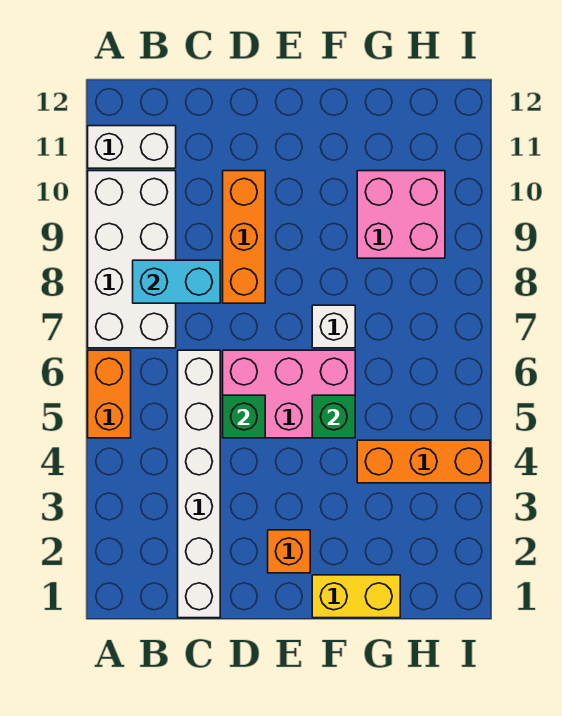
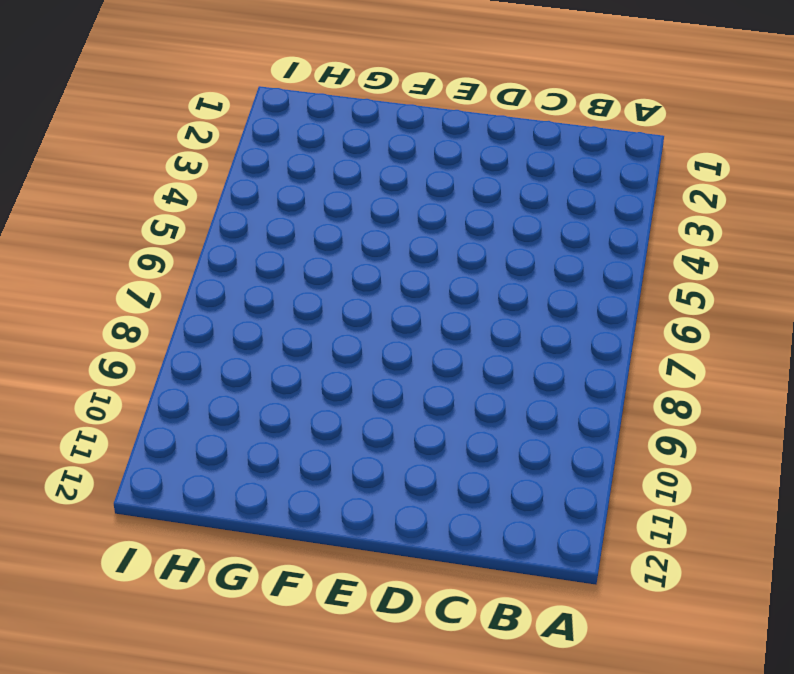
none -> orange 1x2 brick [88,350,131,438]
none -> white 2x4 brick [88,171,176,348]
none -> white 1x2 brick [88,126,176,168]

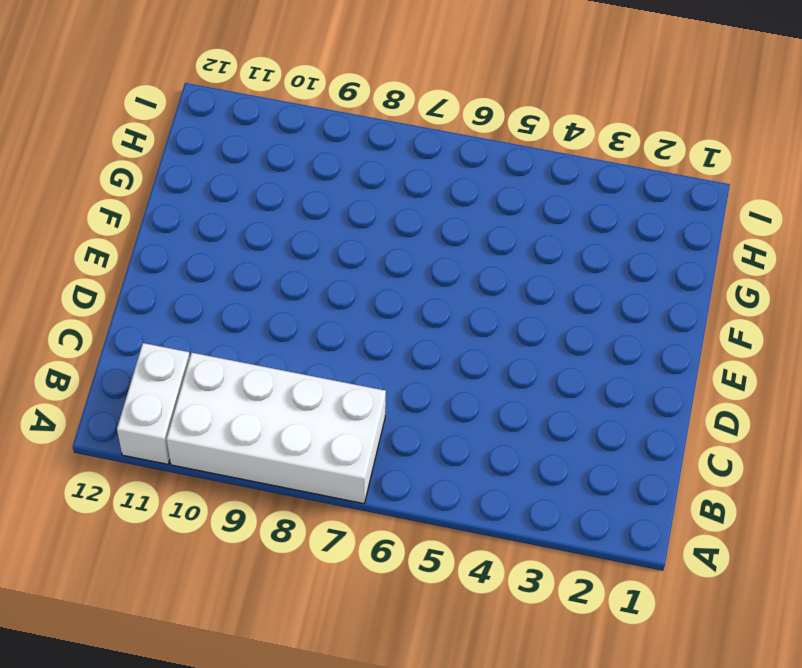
none -> orange 1x2 brick [88,350,131,438]
none -> white 1x6 brick [178,350,220,618]
none -> pink 2x3 brick [223,350,355,438]

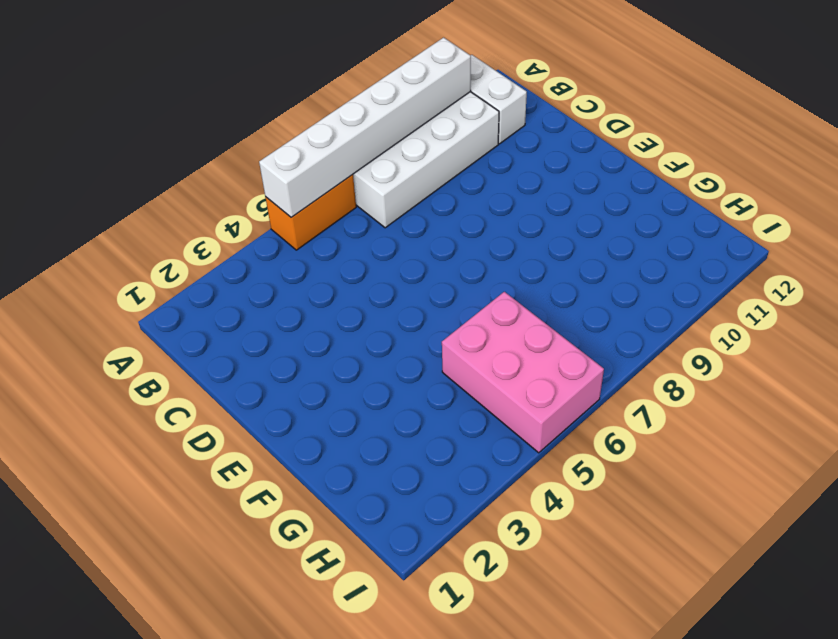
white 1x6 brick [259,38,471,217] -> white 1x6 brick moved to [178,350,220,618]
pink 2x3 brick [442,292,604,453] -> pink 2x3 brick moved to [223,350,355,438]
none -> orange 1x3 brick [223,171,265,303]
none -> orange 1x1 brick [268,530,310,573]
none -> yellow 1x2 brick [312,575,400,618]

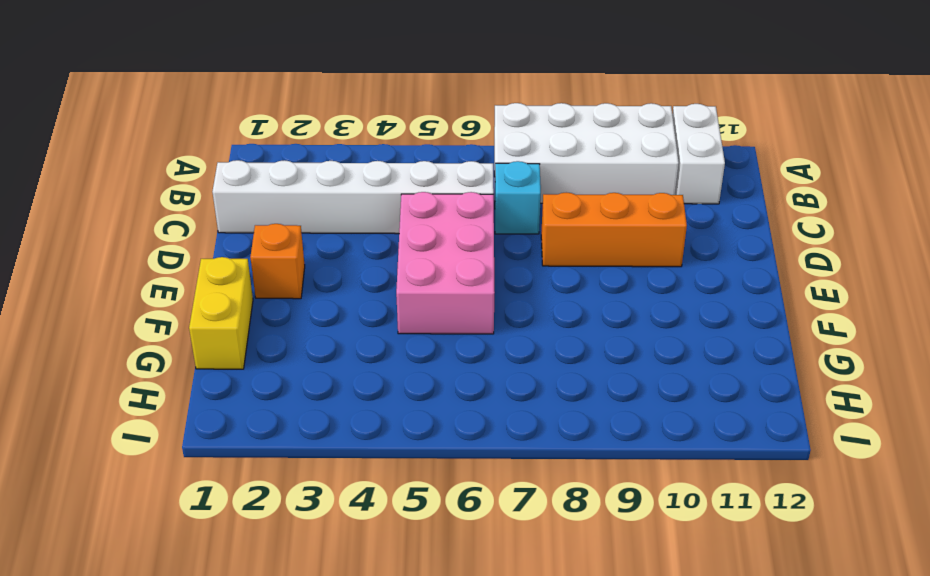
cyan 1x1 brick [495,161,541,234] -> none
none -> orange 1x2 brick [88,350,131,438]
none -> white 1x1 brick [312,305,355,348]
none -> orange 1x3 brick [357,440,490,483]

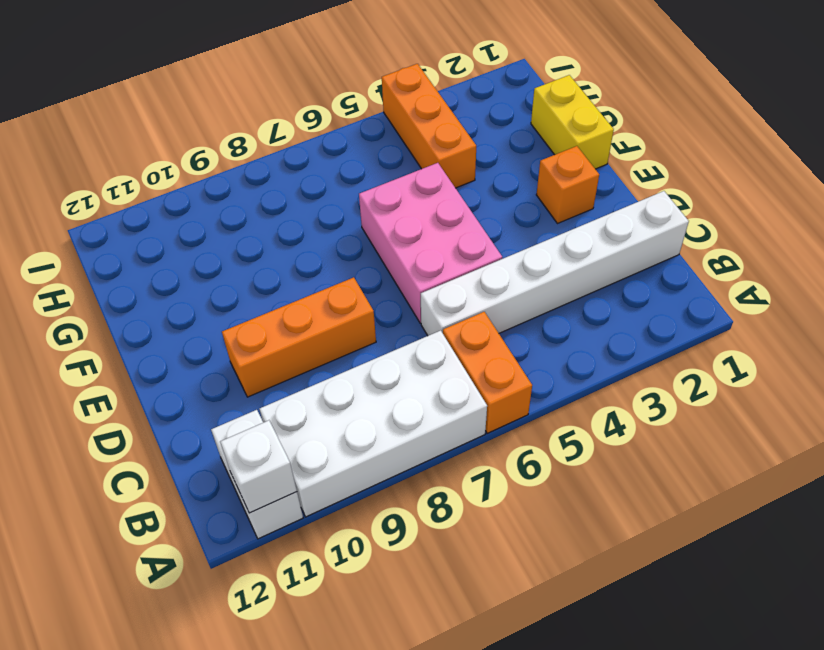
orange 1x2 brick [443,312,532,433] -> orange 1x2 brick turned to [88,350,131,438]
white 1x1 brick [220,420,297,513] -> white 1x1 brick moved to [312,305,355,348]
none -> pink 2x2 brick [357,171,445,258]
none -> cyan 1x2 brick [133,260,220,303]
none -> green 1x1 brick [223,395,265,438]

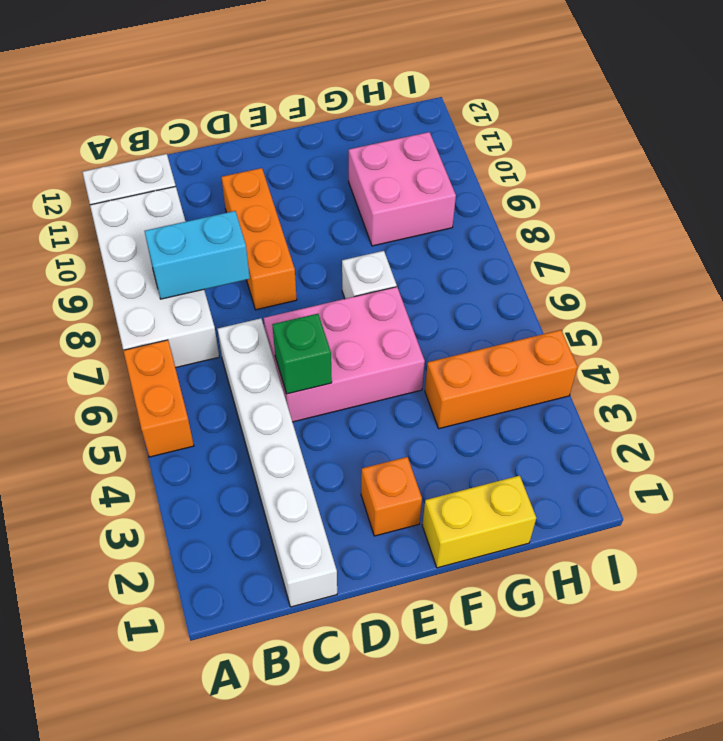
none -> green 1x1 brick [312,395,355,438]

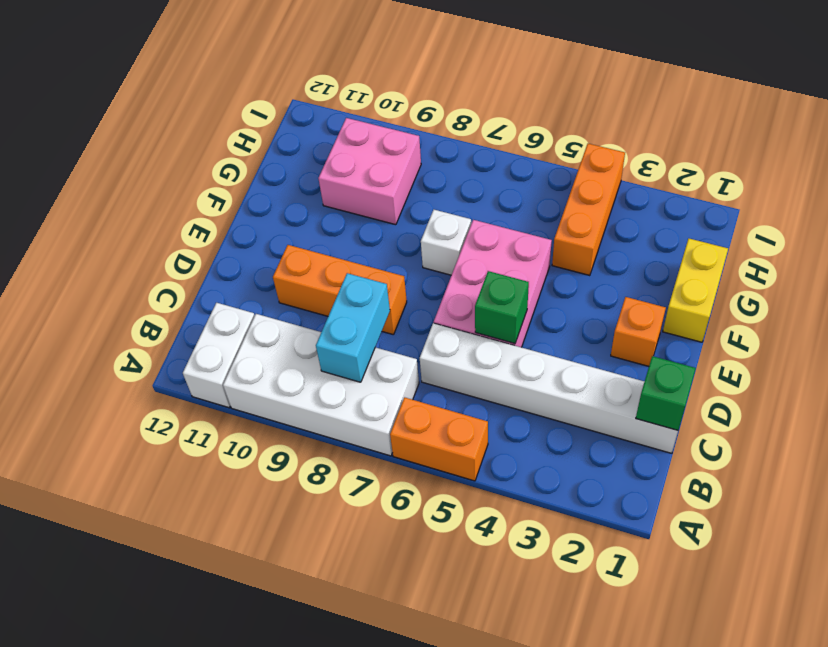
green 1x1 brick [636,356,696,430] -> green 1x1 brick moved to [312,395,355,438]

